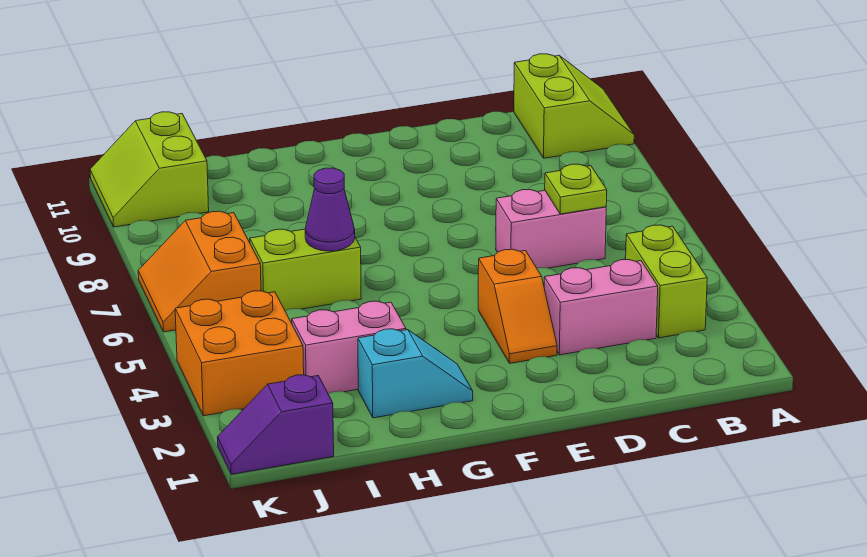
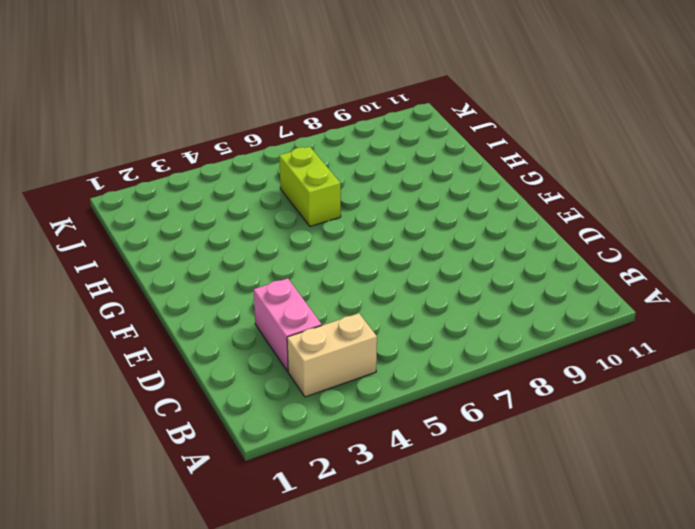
tan 1x2 brick [287,313,377,397] -> lime 1x2 brick [626,225,707,338]
none -> lime 2x2 slope [514,54,634,158]
none -> pink 1x2 brick [496,190,606,268]
none -> orange 1x2 slope [478,249,557,363]

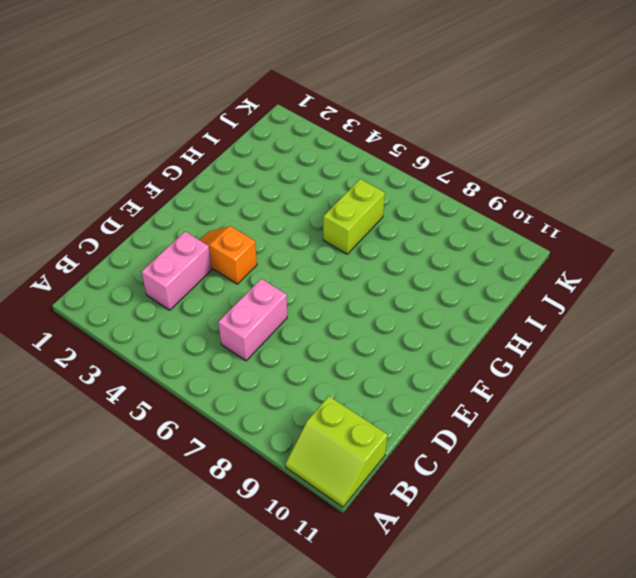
none -> lime 1x2 brick [626,225,707,338]
none -> cyan 1x2 slope [358,329,473,418]
none -> pink 1x2 brick [292,301,406,394]

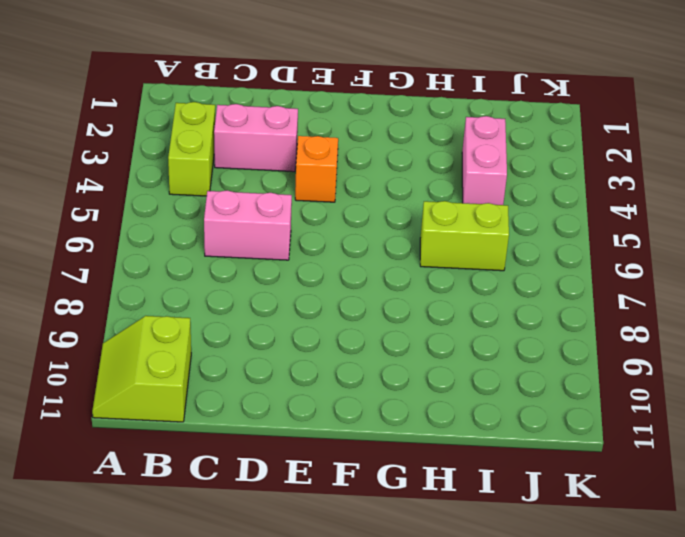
pink 1x2 brick [462,116,507,205] -> pink 1x2 brick turned to [292,301,406,394]
none -> cyan 1x2 slope [358,329,473,418]
none -> purple 1x2 slope [217,375,334,474]
none -> orange 2x2 brick [175,291,304,416]

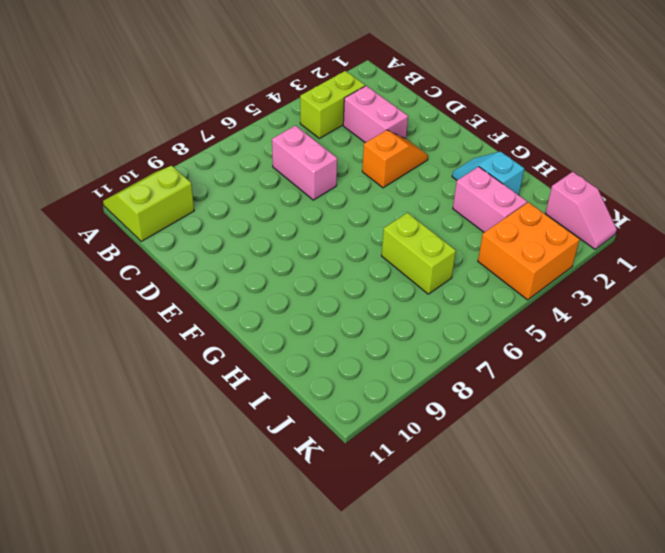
pink 1x2 slope [545,172,617,249] -> purple 1x2 slope [217,375,334,474]
none -> orange 2x2 slope [138,211,261,332]
none -> lime 2x2 slope [90,112,209,227]
none -> lime 1x1 plate [545,164,607,214]

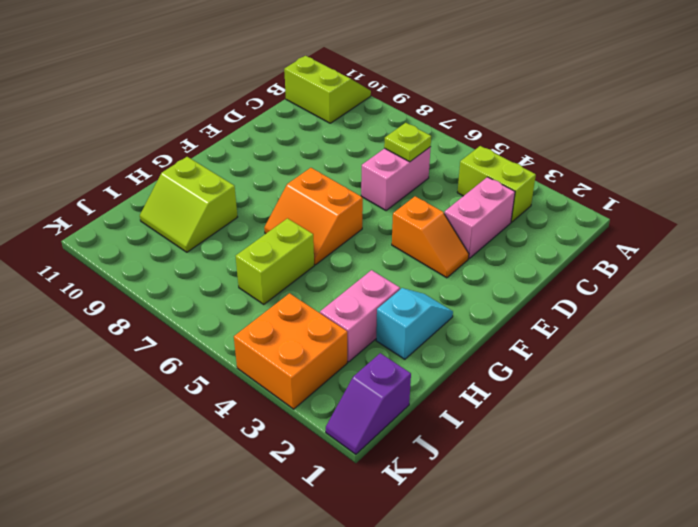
orange 2x2 slope [264,168,363,265] -> orange 2x2 slope moved to [138,211,261,332]
lime 2x2 slope [140,157,237,252] -> lime 2x2 slope moved to [90,112,209,227]
none -> purple 1x1 cone [305,168,355,251]

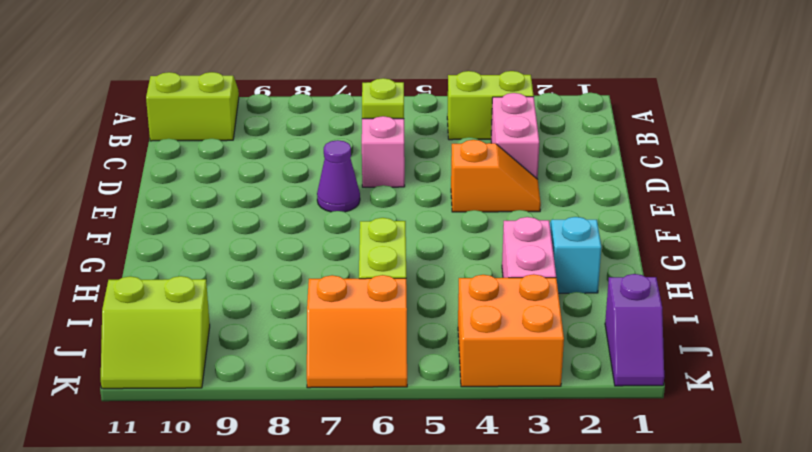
purple 1x1 cone [317,140,360,212] -> purple 1x1 cone moved to [305,168,355,251]

